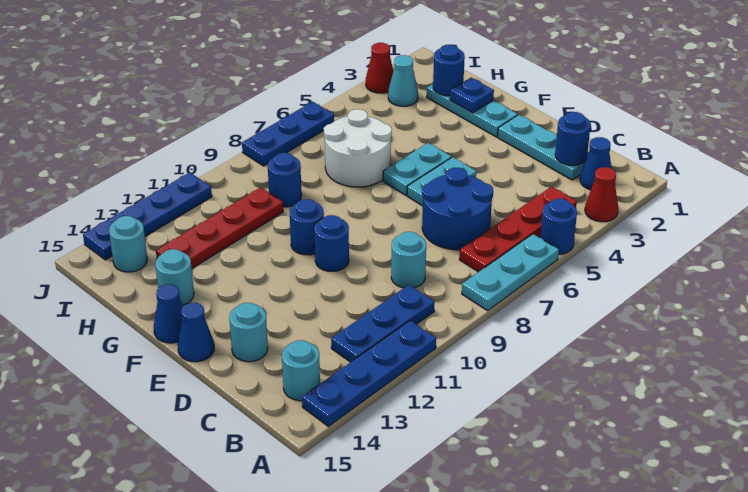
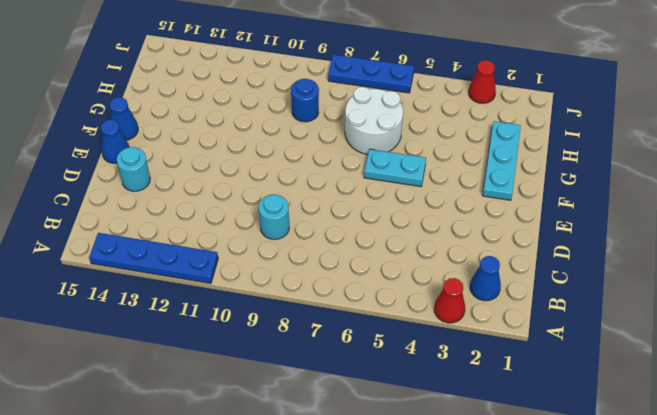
none -> blue 1x1 round brick [540,199,577,254]
none -> cyan 1x3 plate [462,234,559,311]
none -> red 1x4 plate [459,187,577,272]
none -> blue 1x3 plate [331,285,435,362]

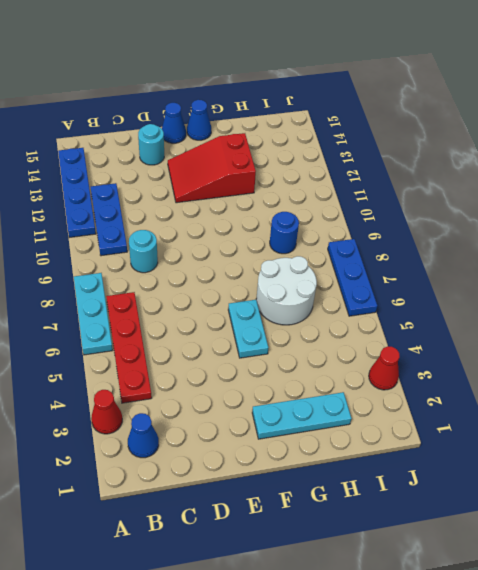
red 2x3 slope [168,133,256,203] -> none
none -> blue 1x1 round brick [540,199,577,254]
none -> cyan 1x1 round brick [282,340,320,401]
none -> cyan 1x3 plate [498,115,588,180]
none -> blue 2x2 round brick [422,168,493,250]

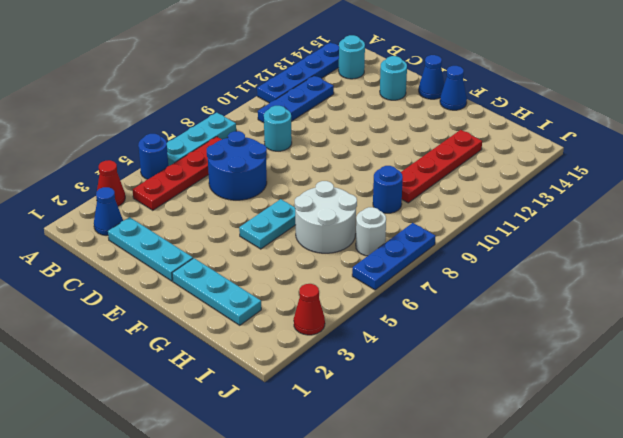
white 1x1 round brick [356,207,386,256] -> none
none -> cyan 1x2 plate [407,157,476,206]
none -> blue 1x1 round brick [314,215,349,271]
none -> blue 1x1 round brick [290,199,324,255]
none -> cyan 1x1 round brick [155,249,194,306]

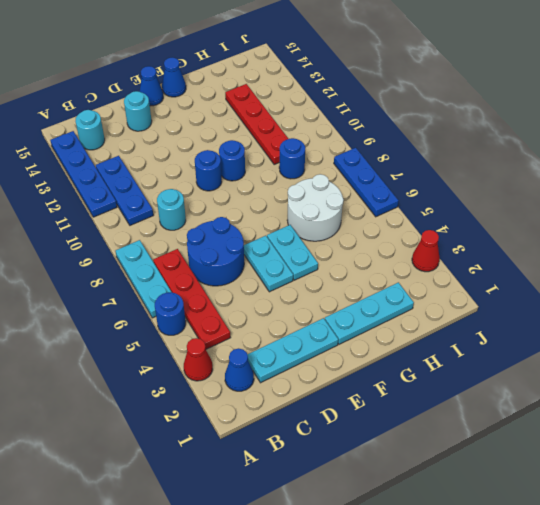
none -> cyan 1x1 round brick [155,249,194,306]
none -> cyan 1x1 cone [388,55,418,106]
none -> cyan 1x1 round brick [109,216,147,272]
none -> blue 1x4 plate [83,173,212,260]

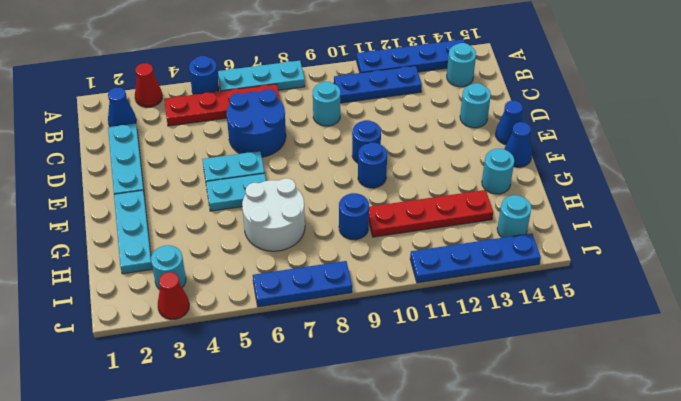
cyan 1x1 round brick [151,245,186,290] -> cyan 1x1 cone [388,55,418,106]
none -> blue 1x1 round brick [555,112,590,165]
none -> blue 1x1 plate [450,78,494,113]
none -> blue 1x1 round brick [433,45,465,96]

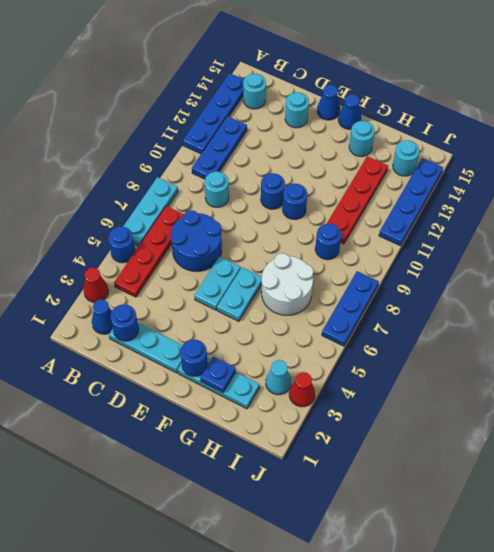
blue 1x1 round brick [181,340,208,376] -> blue 1x1 round brick moved to [433,45,465,96]

